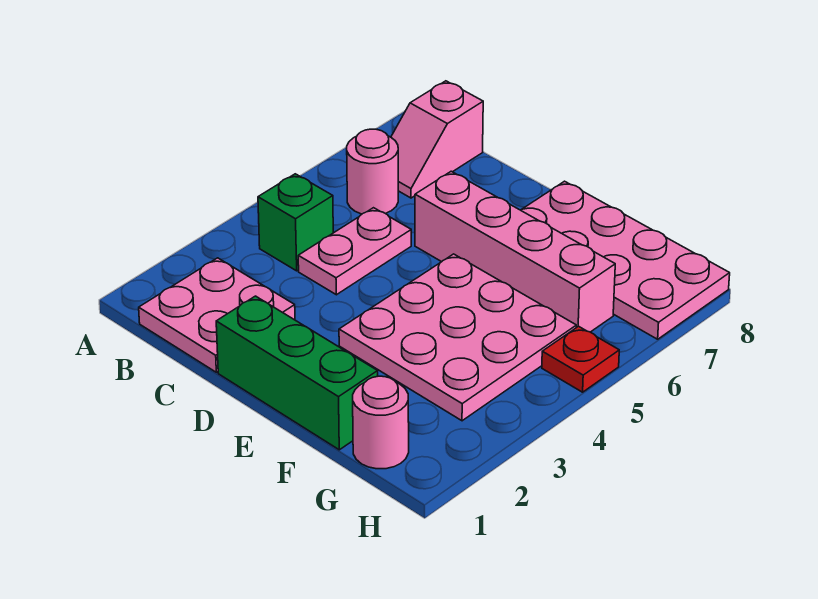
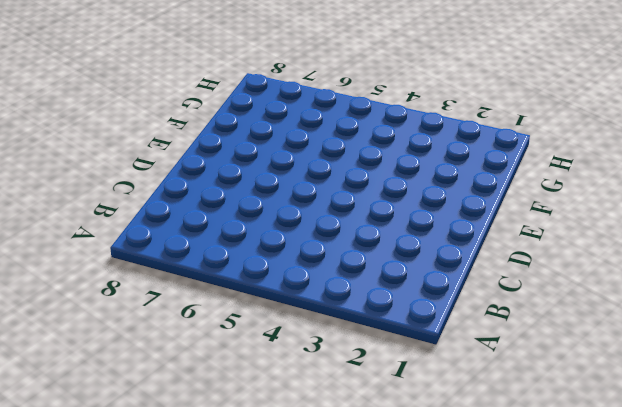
none -> pink 2x2 plate [139,258,295,372]
none -> green 1x1 brick [258,174,333,271]

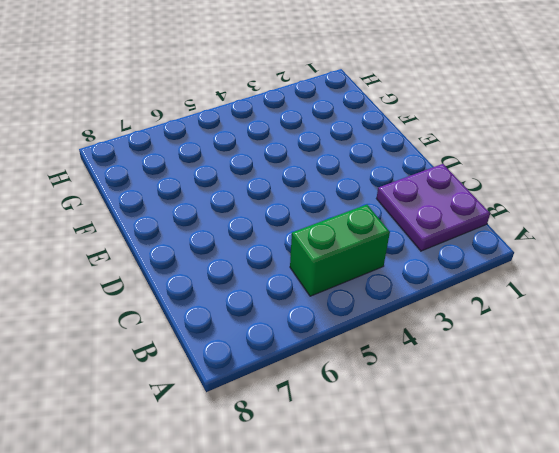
purple 2x2 plate [377,164,490,251] -> pink 2x2 plate [139,258,295,372]
green 1x2 brick [290,205,390,296] -> green 1x1 brick [258,174,333,271]
none -> pink 1x1 round brick [347,129,398,214]
none -> pink 1x2 slope [391,81,483,198]

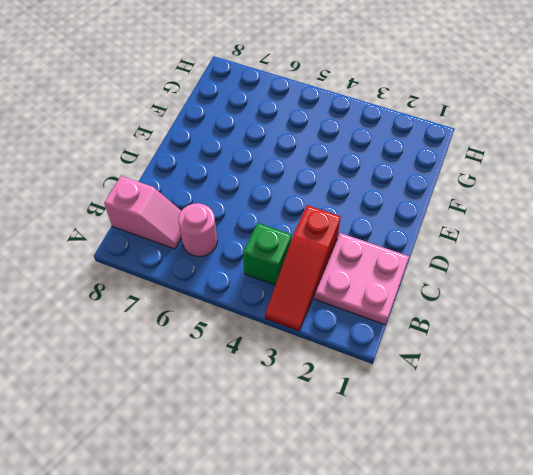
red 1x3 slope [265,205,341,331] -> none
none -> pink 1x2 plate [298,208,411,295]
none -> green 1x3 brick [216,296,378,450]

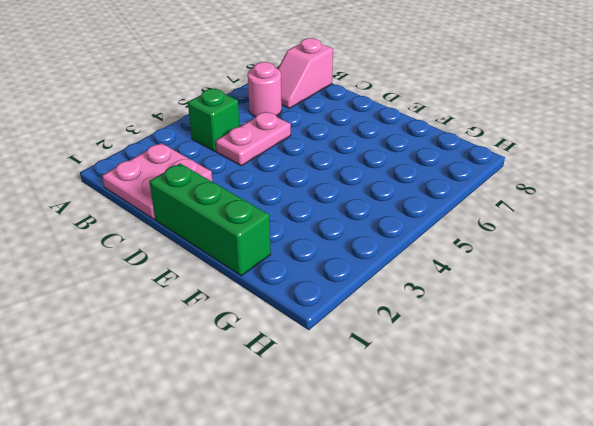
none -> pink 1x4 brick [415,171,615,332]
none -> pink 3x3 plate [339,254,576,421]

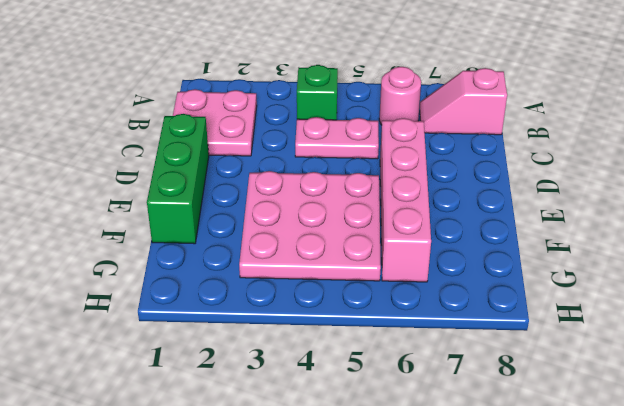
none -> pink 2x4 plate [521,181,730,339]
none -> pink 1x1 round brick [353,376,409,469]

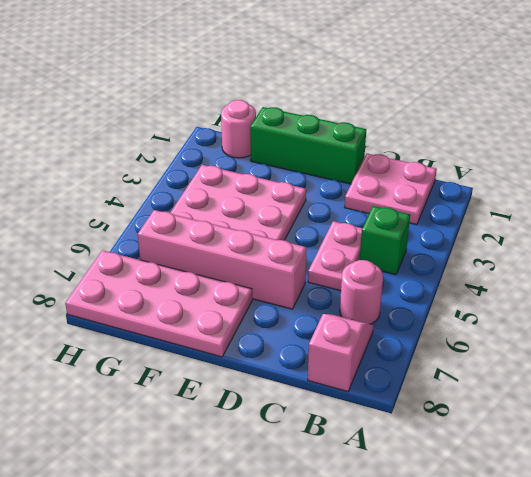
none -> red 1x1 plate [542,326,619,392]

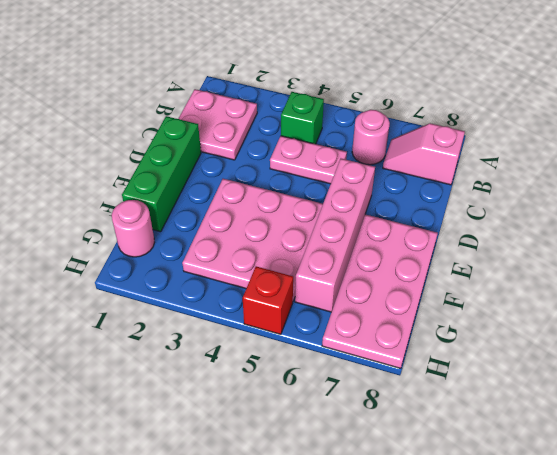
red 1x1 brick [243,266,293,334] -> red 1x1 plate [542,326,619,392]

